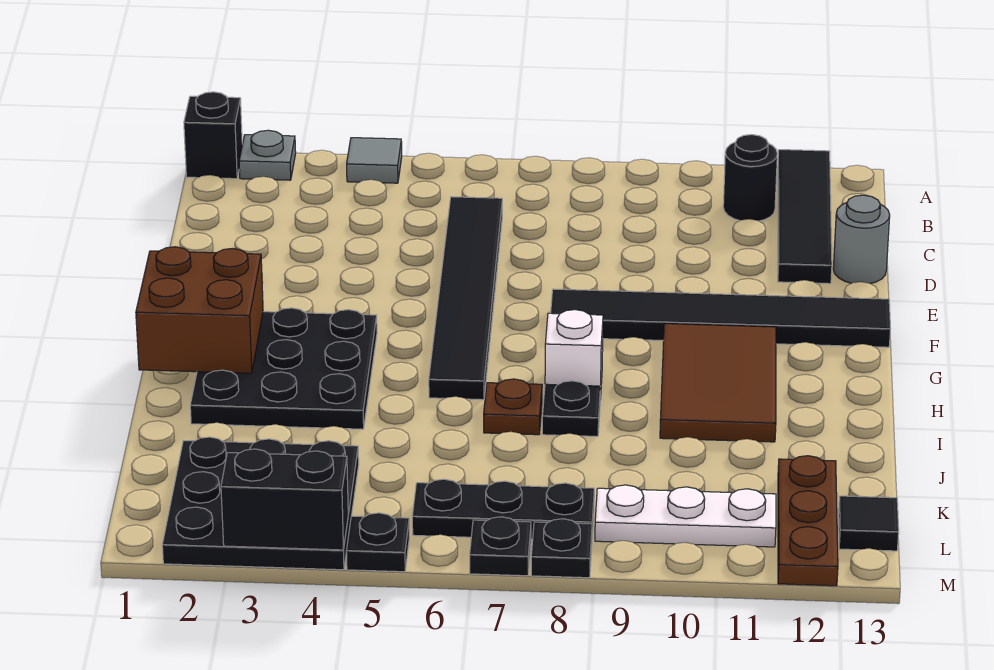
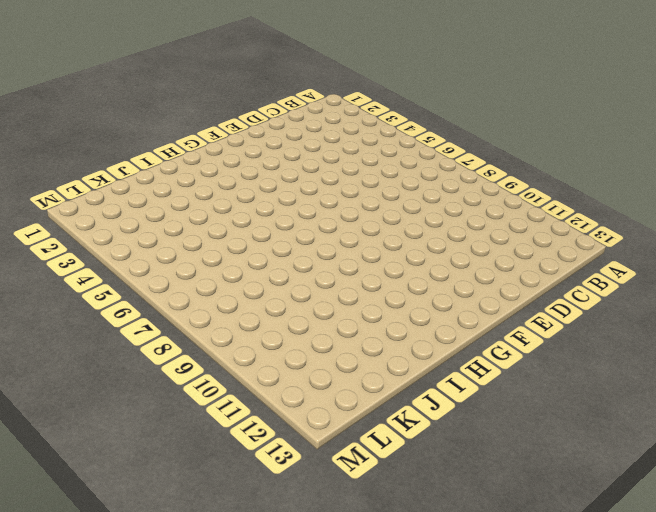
none -> black 1x1 brick [184,92,242,179]
none -> grey 1x1 plate [239,130,296,180]
none -> grey 1x1 tile [347,138,402,183]

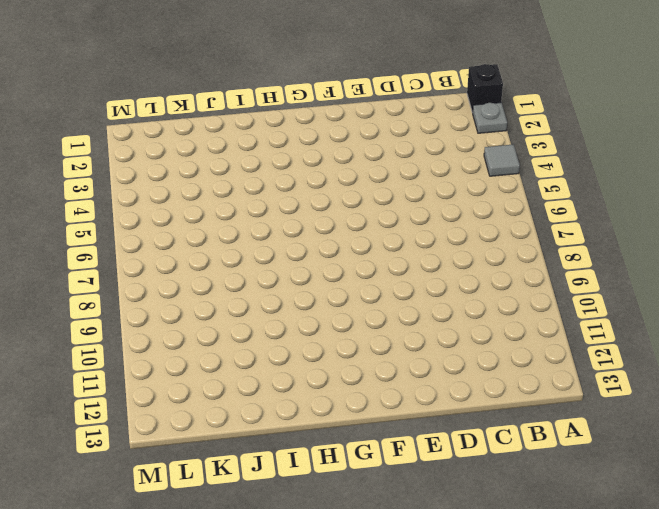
none -> black 1x4 tile [778,150,832,284]
none -> black 1x1 round brick [723,135,777,221]
none -> black 1x6 tile [429,197,502,400]

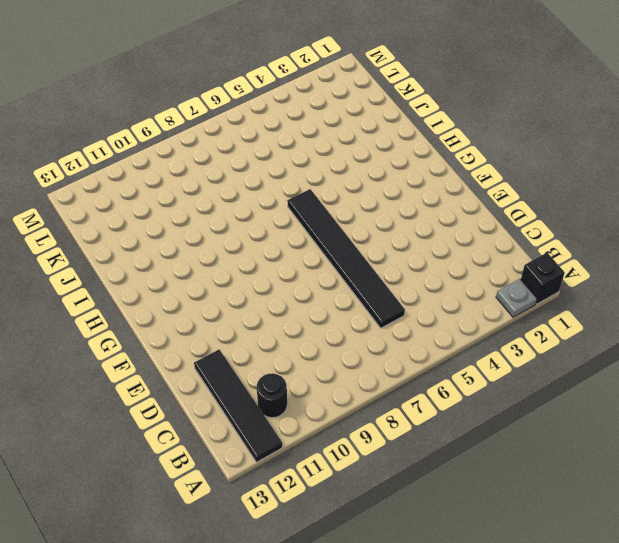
none -> grey 1x1 tile [347,138,402,183]
none -> grey 1x1 round brick [833,195,890,283]
none -> black 1x6 tile [551,289,890,347]

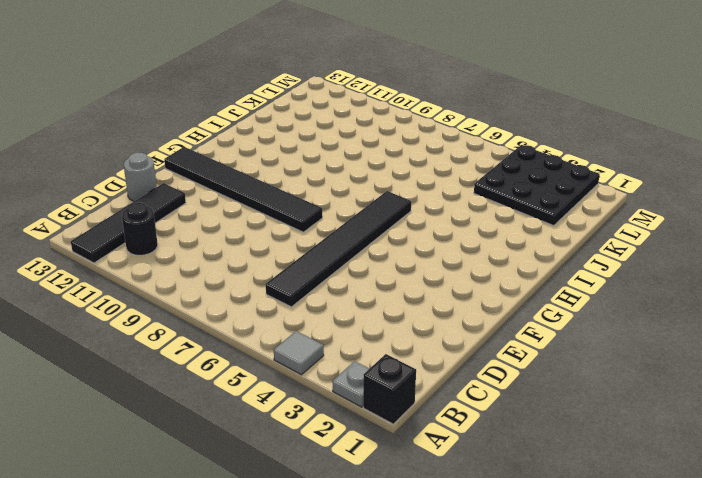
none -> black 3x3 plate [190,308,377,429]
none -> brown 2x3 tile [660,324,776,442]
none -> white 1x1 brick [545,310,603,400]

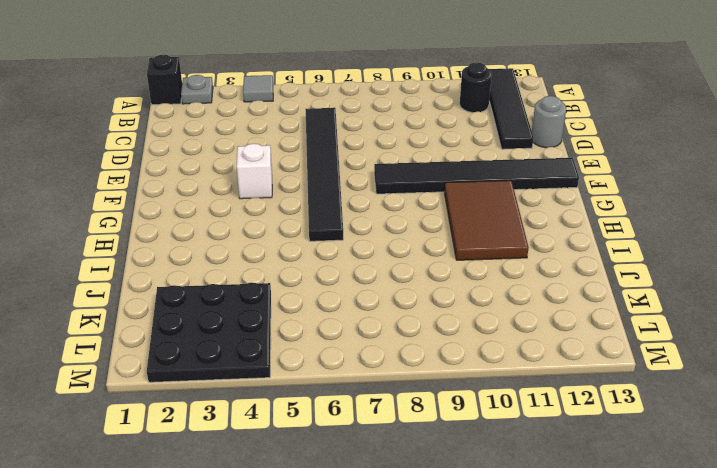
white 1x1 brick [237,144,272,199] -> white 1x1 brick moved to [545,310,603,400]
none -> black 3x3 plate [190,308,377,429]
none -> brown 1x1 plate [484,379,542,435]
none -> black 1x1 plate [542,381,601,436]

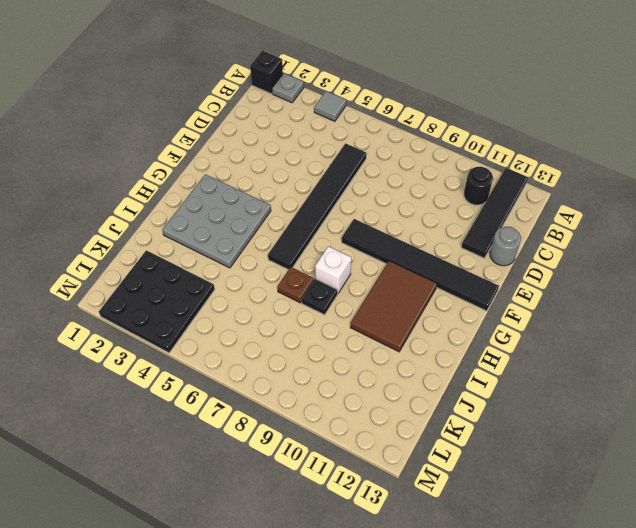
grey 3x3 plate [162,174,271,268] -> black 3x3 plate [190,308,377,429]
none -> brown 1x3 plate [778,456,838,586]
none -> black 1x3 plate [412,479,594,539]
none -> white 1x3 plate [595,485,776,547]

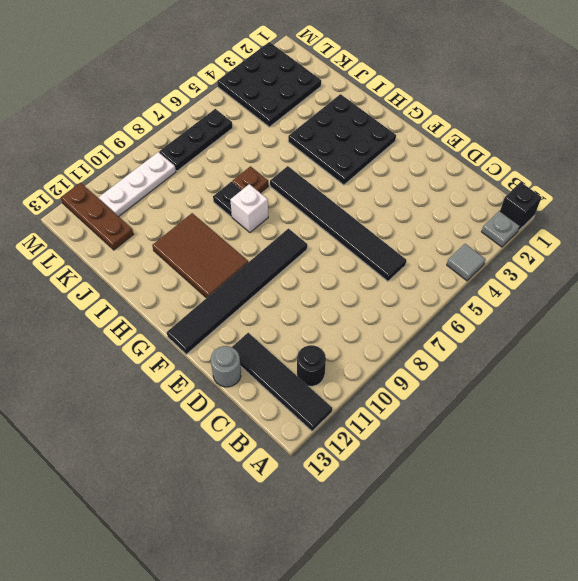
none -> black 1x1 tile [838,496,899,551]
none -> black 1x1 plate [346,513,409,572]
none -> black 1x1 plate [470,517,531,576]

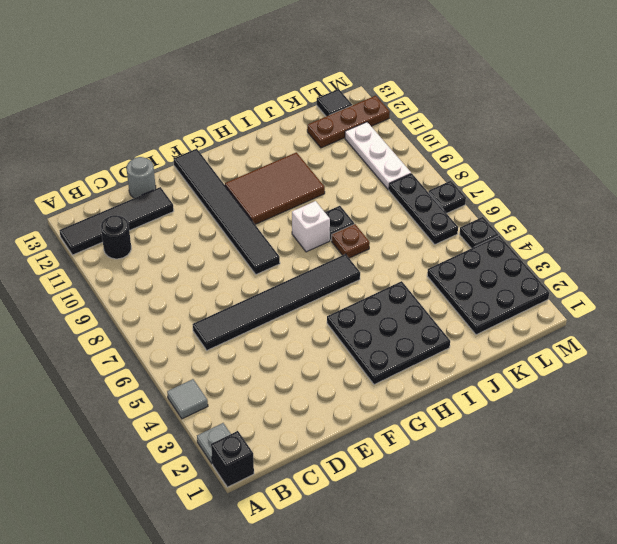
none -> black 1x1 plate [531,519,592,578]
none -> brown 2x2 brick [136,247,263,373]
none -> black 1x2 brick [221,449,348,550]

